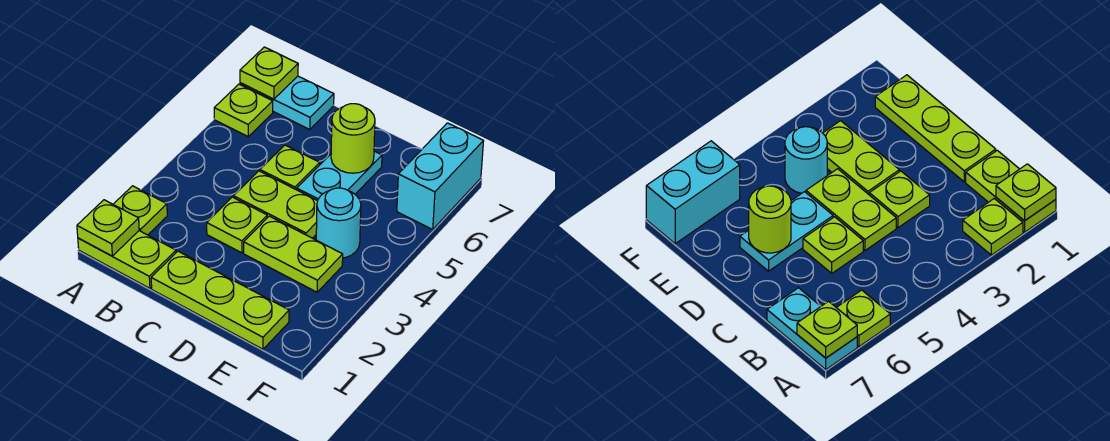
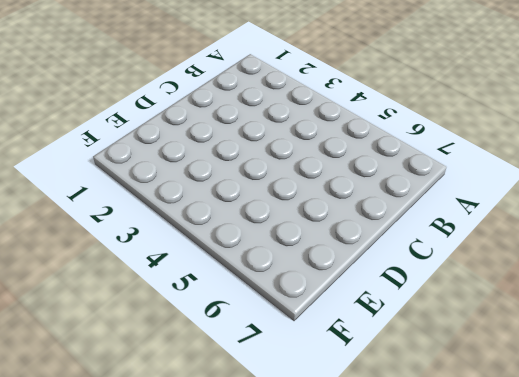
none -> lime 1x2 plate [78,231,176,288]
none -> lime 1x1 plate [113,186,167,235]
none -> lime 1x1 plate [214,84,273,136]

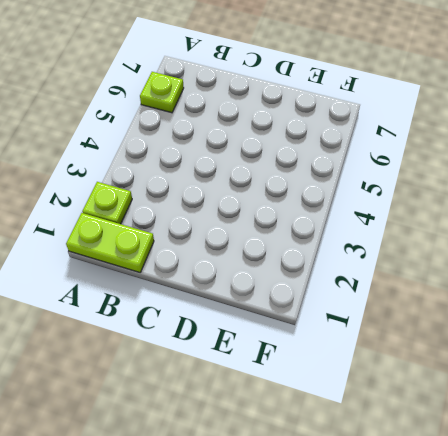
none -> cyan 1x2 plate [240,76,334,129]
none -> lime 1x3 plate [151,251,289,349]
none -> lime 1x1 plate [207,197,267,253]

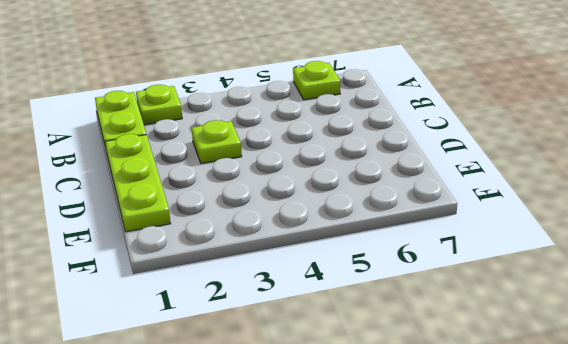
none -> cyan 1x2 plate [240,76,334,129]
none -> lime 1x2 plate [234,171,317,238]
none -> lime 1x1 plate [260,145,320,190]

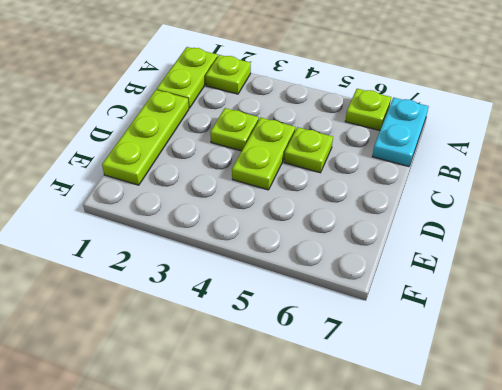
none -> lime 1x2 plate [244,216,343,292]
none -> cyan 1x2 plate [297,151,382,201]
none -> cyan 1x1 round brick [316,188,361,258]

